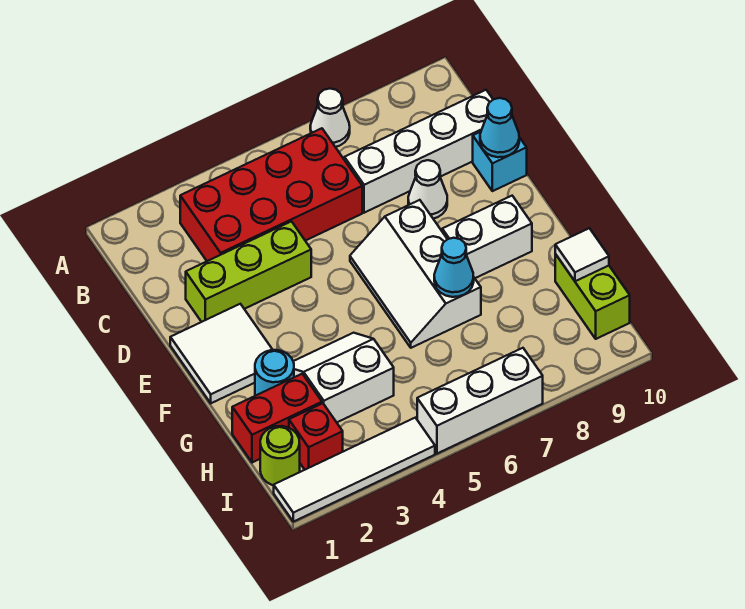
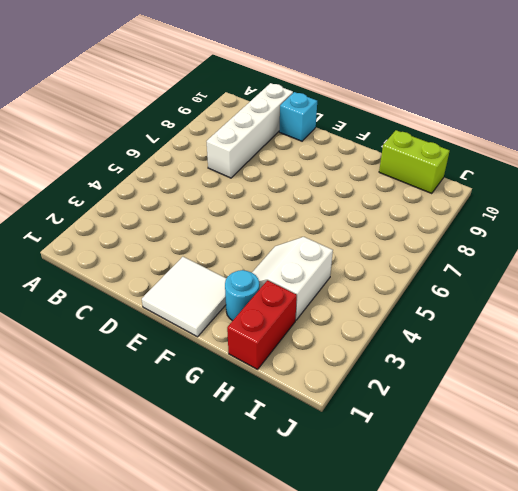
none -> white 1x1 cone [310,89,350,147]
none -> red 2x4 brick [180,128,362,261]
none -> lime 1x3 brick [186,221,311,322]

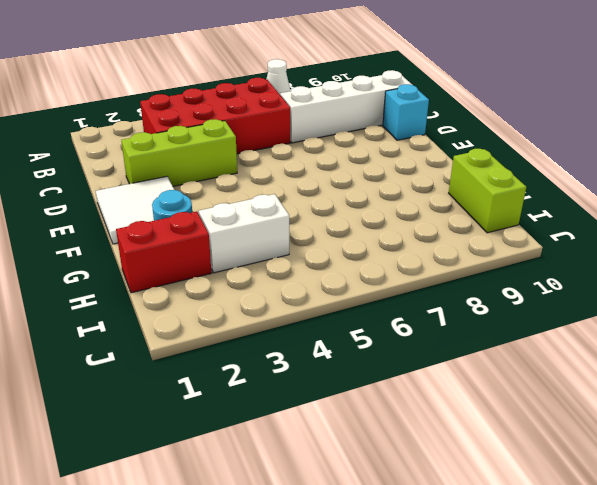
none -> white 1x1 cone [408,160,447,219]
none -> white 2x3 slope [350,200,481,348]
none -> white 1x2 brick [442,196,532,278]

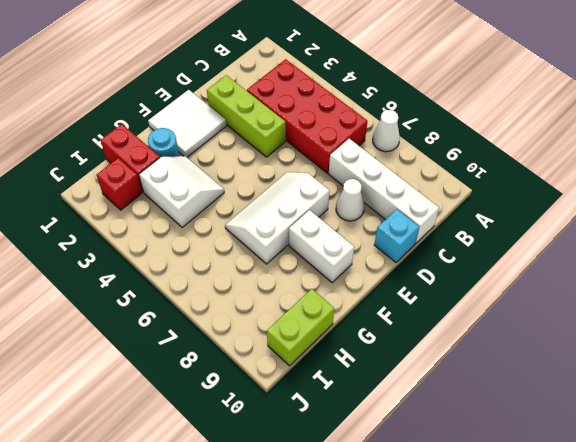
none -> lime 1x1 round brick [260,426,300,485]
none -> white 1x4 tile [274,418,435,522]
none -> white 1x3 brick [417,348,543,454]

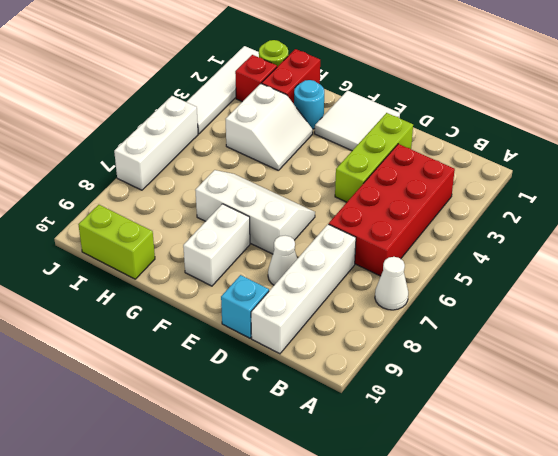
none -> cyan 1x1 cone [480,98,519,157]
none -> cyan 1x1 cone [434,238,474,297]
none -> white 1x1 tile [555,228,609,281]

